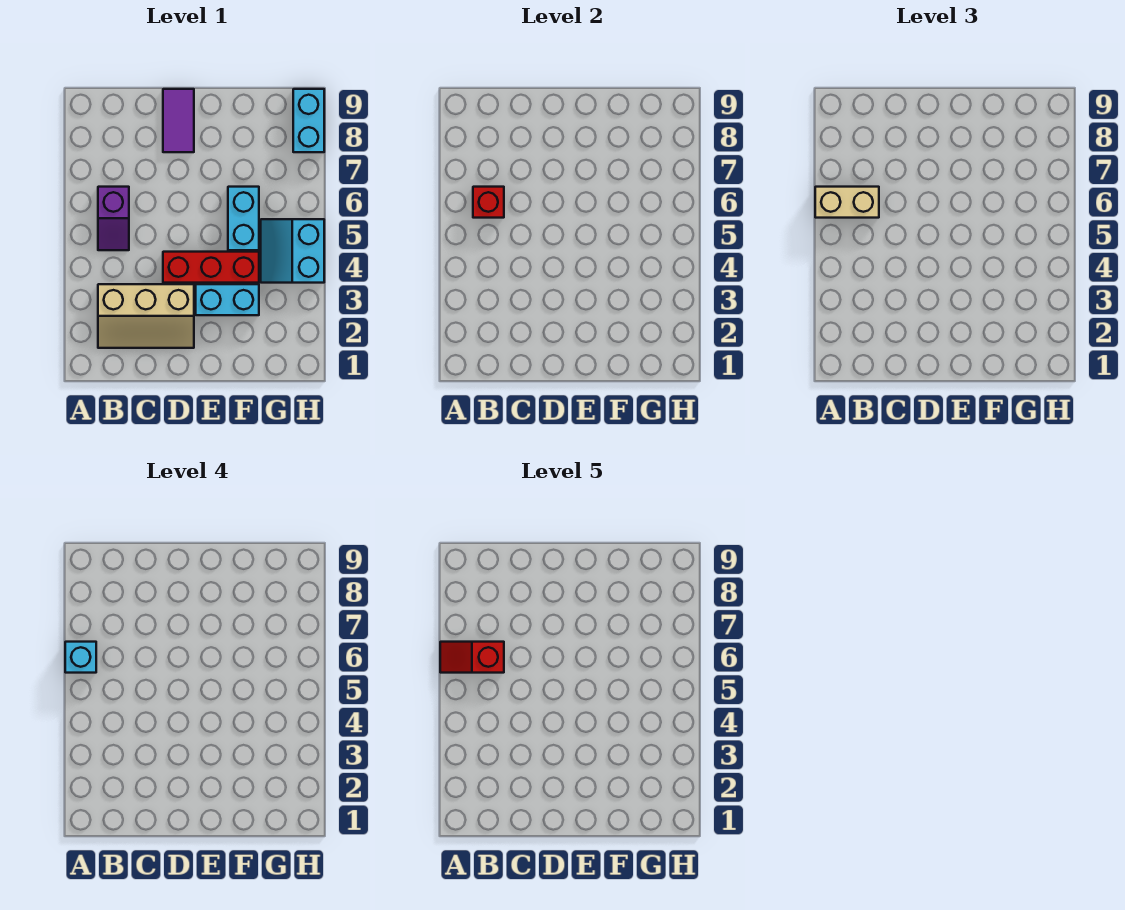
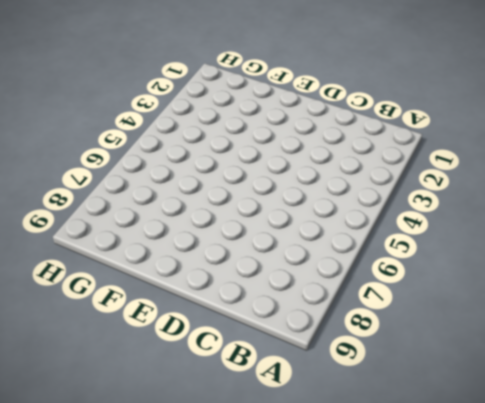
none -> tan 2x3 slope [98,284,194,348]
none -> purple 1x2 slope [98,187,129,250]
none -> red 1x3 brick [163,252,259,283]

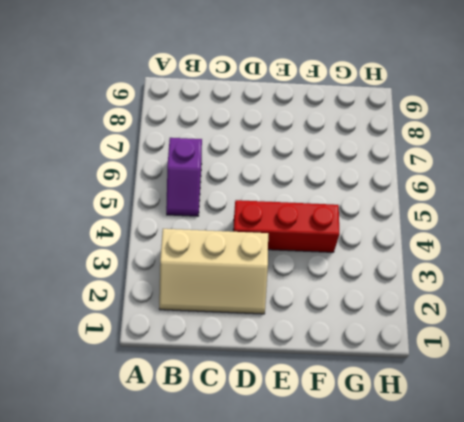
none -> purple 1x2 tile [163,89,194,152]
none -> cyan 1x2 brick [196,284,259,315]
none -> cyan 1x2 brick [228,187,259,250]

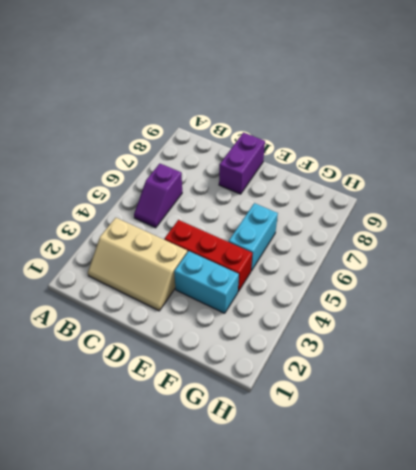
purple 1x2 brick [219,133,265,194] -> purple 1x2 tile [163,89,194,152]
none -> cyan 2x2 slope [261,219,324,283]
none -> cyan 1x2 brick [293,89,324,152]
none -> red 1x1 brick [473,187,504,218]

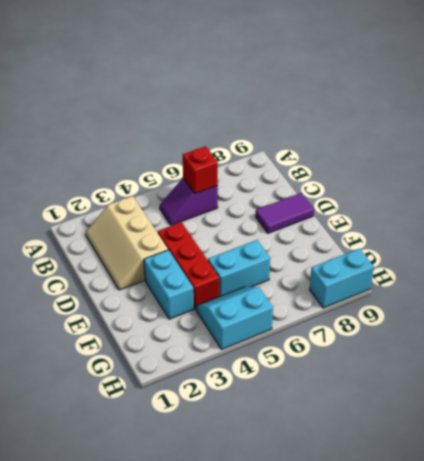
none -> tan 1x2 brick [815,187,879,218]
none -> cyan 1x1 brick [65,642,96,673]
none -> red 1x2 slope [440,642,504,673]

